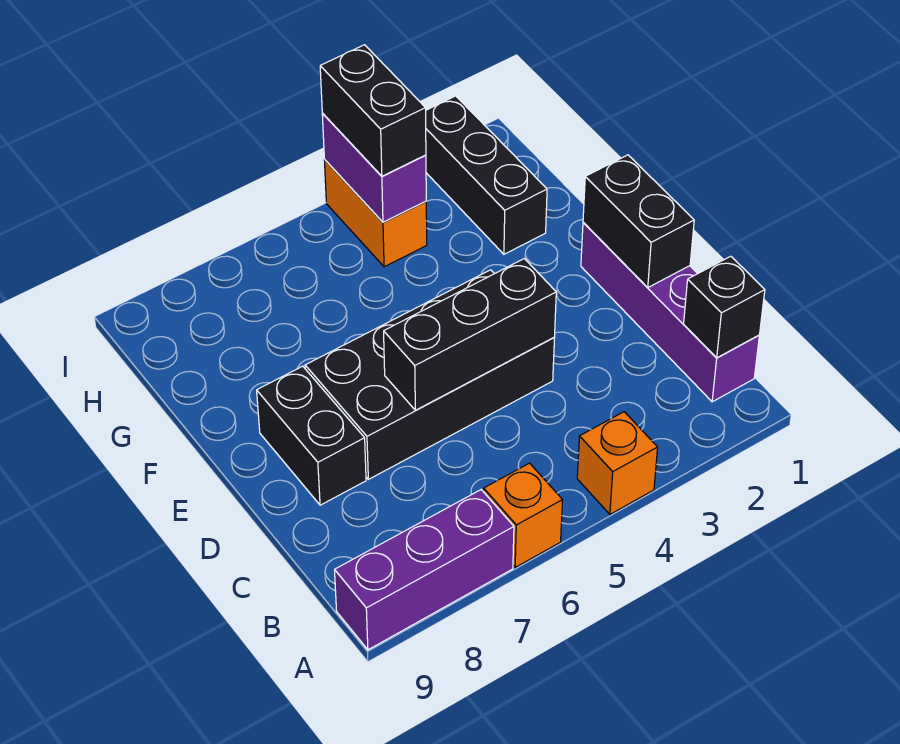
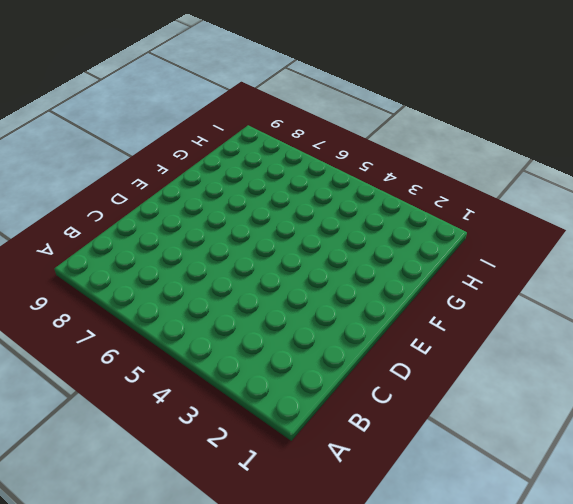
none -> orange 1x1 brick [577,412,658,514]
none -> orange 1x1 brick [484,463,563,567]
none -> purple 1x3 brick [335,490,514,650]

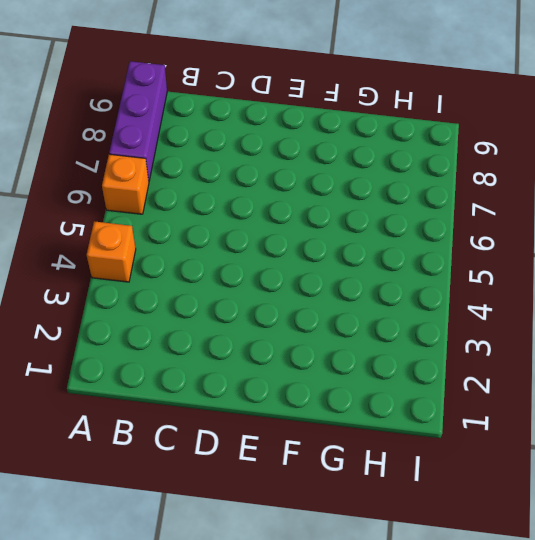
none -> purple 1x4 brick [581,222,759,402]
none -> black 2x4 brick [305,270,554,479]
none -> black 1x2 brick [257,366,366,505]

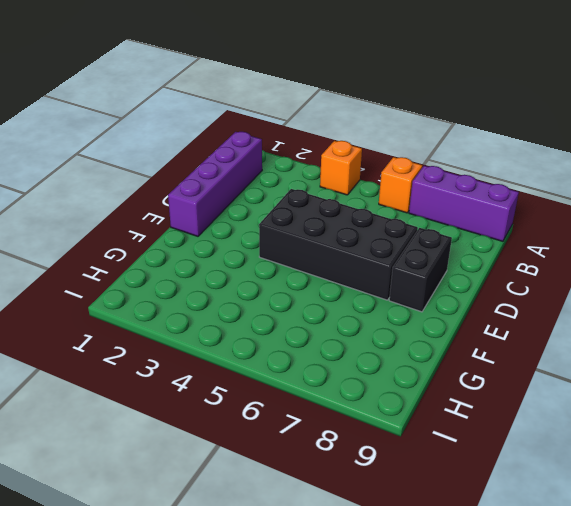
none -> black 1x3 brick [426,96,547,254]
none -> orange 1x2 brick [324,160,427,267]
none -> black 1x1 brick [684,256,765,358]

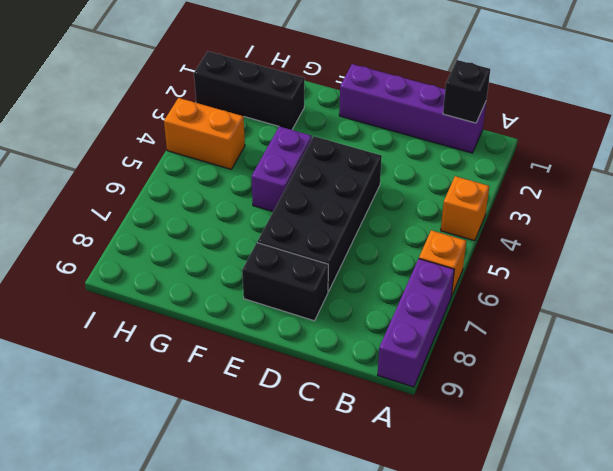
purple 1x2 brick [251,126,312,212] -> purple 1x2 brick turned to [322,114,426,222]
none -> black 1x2 brick [583,155,694,288]
none -> black 1x3 brick [384,259,556,410]
none -> black 1x2 brick [320,45,426,176]

